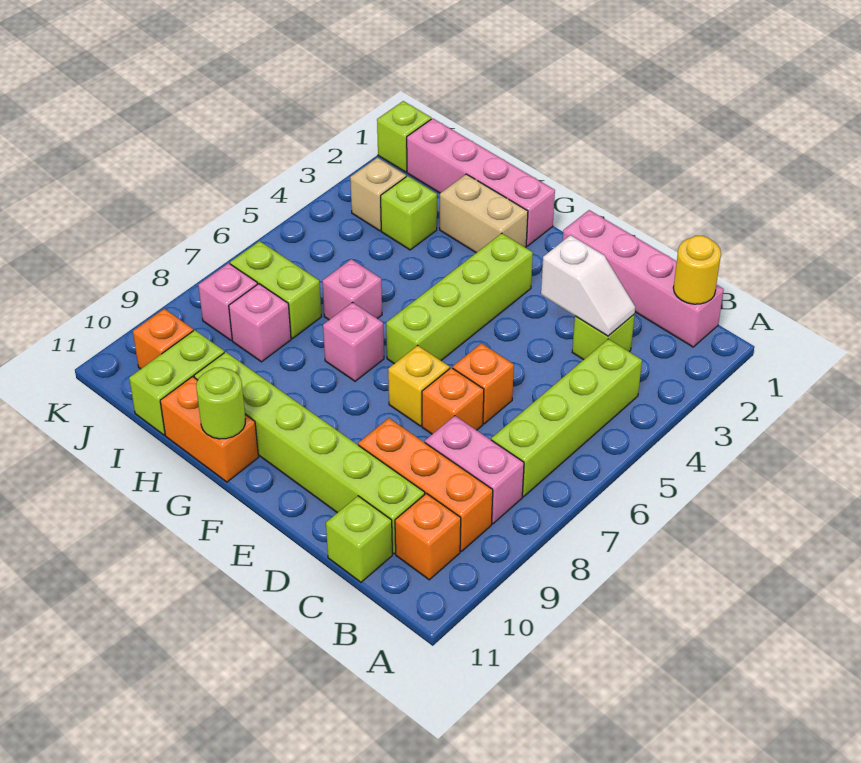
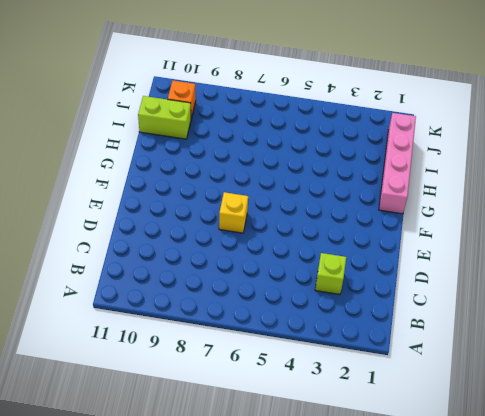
none -> pink 1x4 brick [563,210,724,347]
none -> lime 1x4 brick [491,339,642,497]
none -> pink 1x2 brick [425,416,524,524]

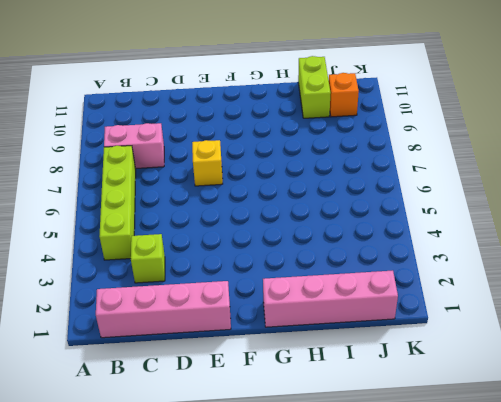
none -> orange 1x3 brick [358,418,493,551]
none -> orange 1x1 brick [395,493,461,580]
none -> lime 1x6 brick [194,352,425,554]

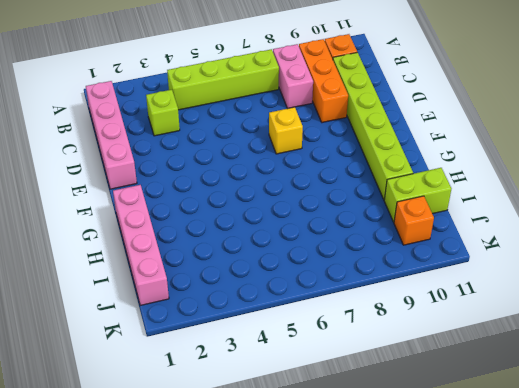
none -> lime 1x1 brick [326,496,392,582]
none -> orange 1x1 brick [453,343,514,424]
none -> orange 1x1 brick [422,368,484,434]

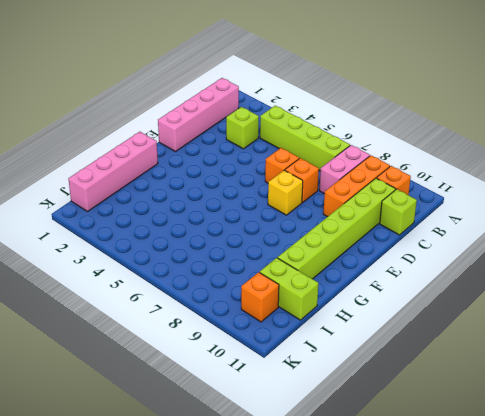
none -> lime 1x4 brick [386,233,533,364]
none -> tan 1x2 brick [440,174,528,253]
none -> pink 1x1 brick [323,302,384,381]

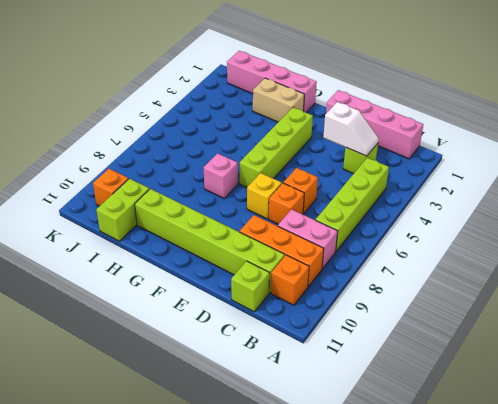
none -> orange 1x2 brick [160,377,259,482]
none -> pink 1x1 brick [322,259,382,320]
none -> lime 1x1 brick [381,176,437,250]

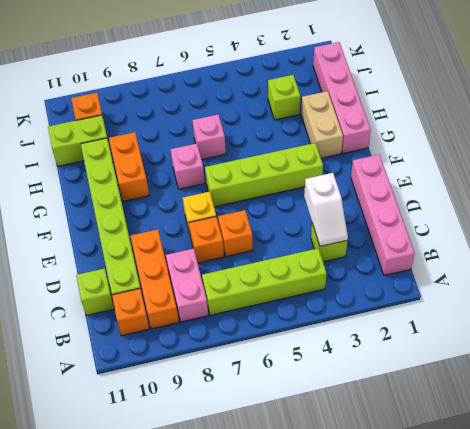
orange 1x2 brick [109,132,149,201] -> orange 1x2 brick moved to [160,377,259,482]
none -> lime 1x2 brick [230,241,321,338]
none -> pink 1x1 brick [229,284,291,362]
none -> tan 1x1 brick [350,158,406,231]

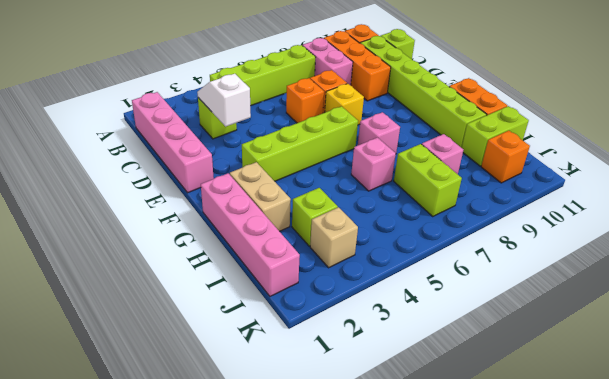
none -> pink 1x1 brick [198,263,258,341]
none -> lime 1x1 brick [377,101,431,172]
none -> yellow 1x1 round brick [673,236,721,304]

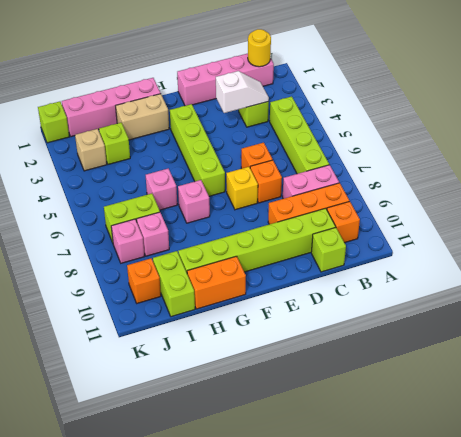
none -> lime 1x1 round brick [196,367,245,439]

